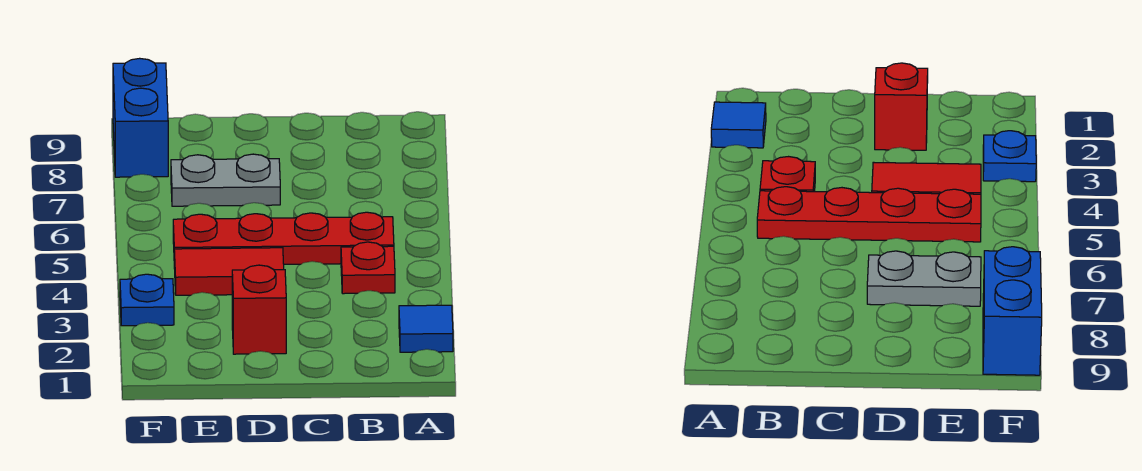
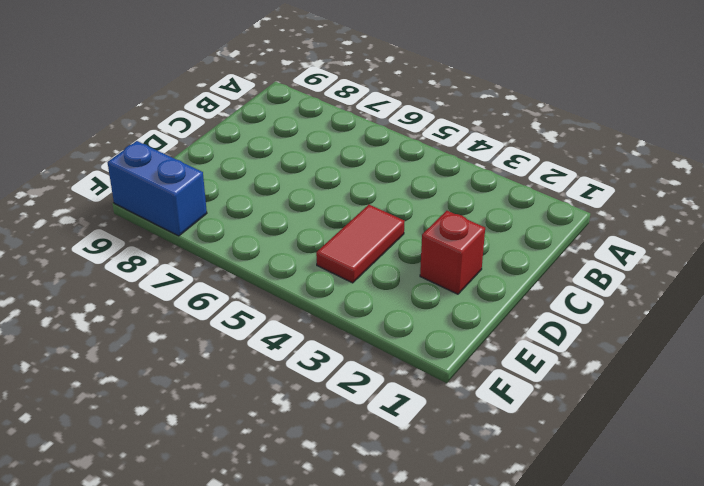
none -> blue 1x1 tile [399,305,453,352]
none -> red 1x1 plate [341,242,395,294]

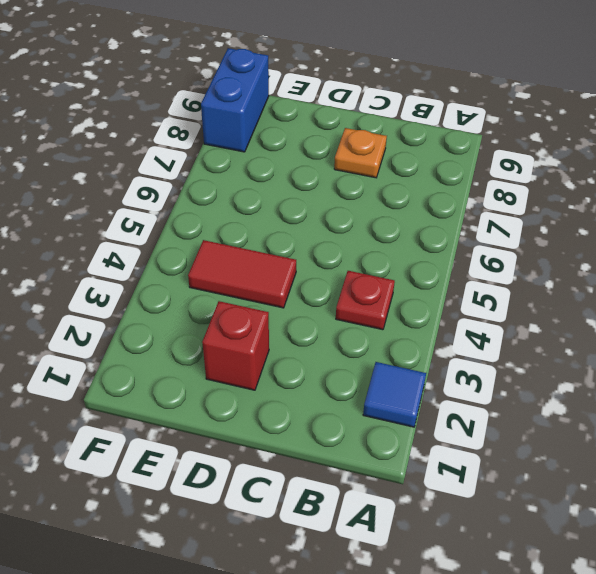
orange 1x1 plate [334,128,387,178] -> none
none -> red 1x4 plate [173,212,394,264]
none -> grey 1x2 plate [171,154,280,206]

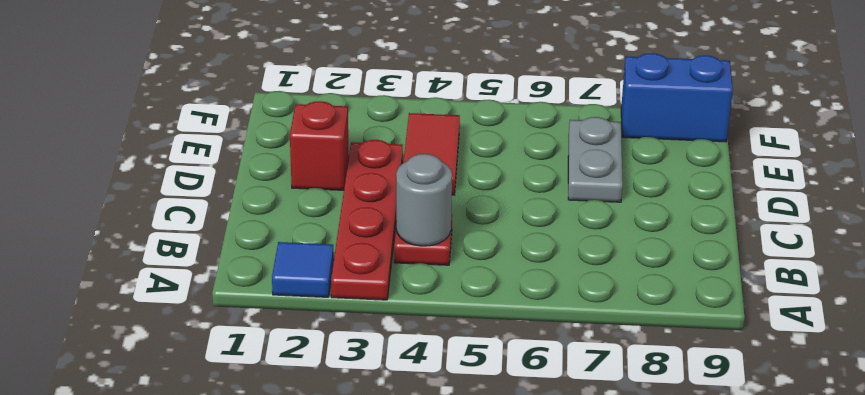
red 1x4 plate [331,140,403,300] -> red 1x4 plate moved to [173,212,394,264]
grey 1x1 round brick [396,154,452,246] -> none
none -> blue 1x1 plate [120,274,174,326]

